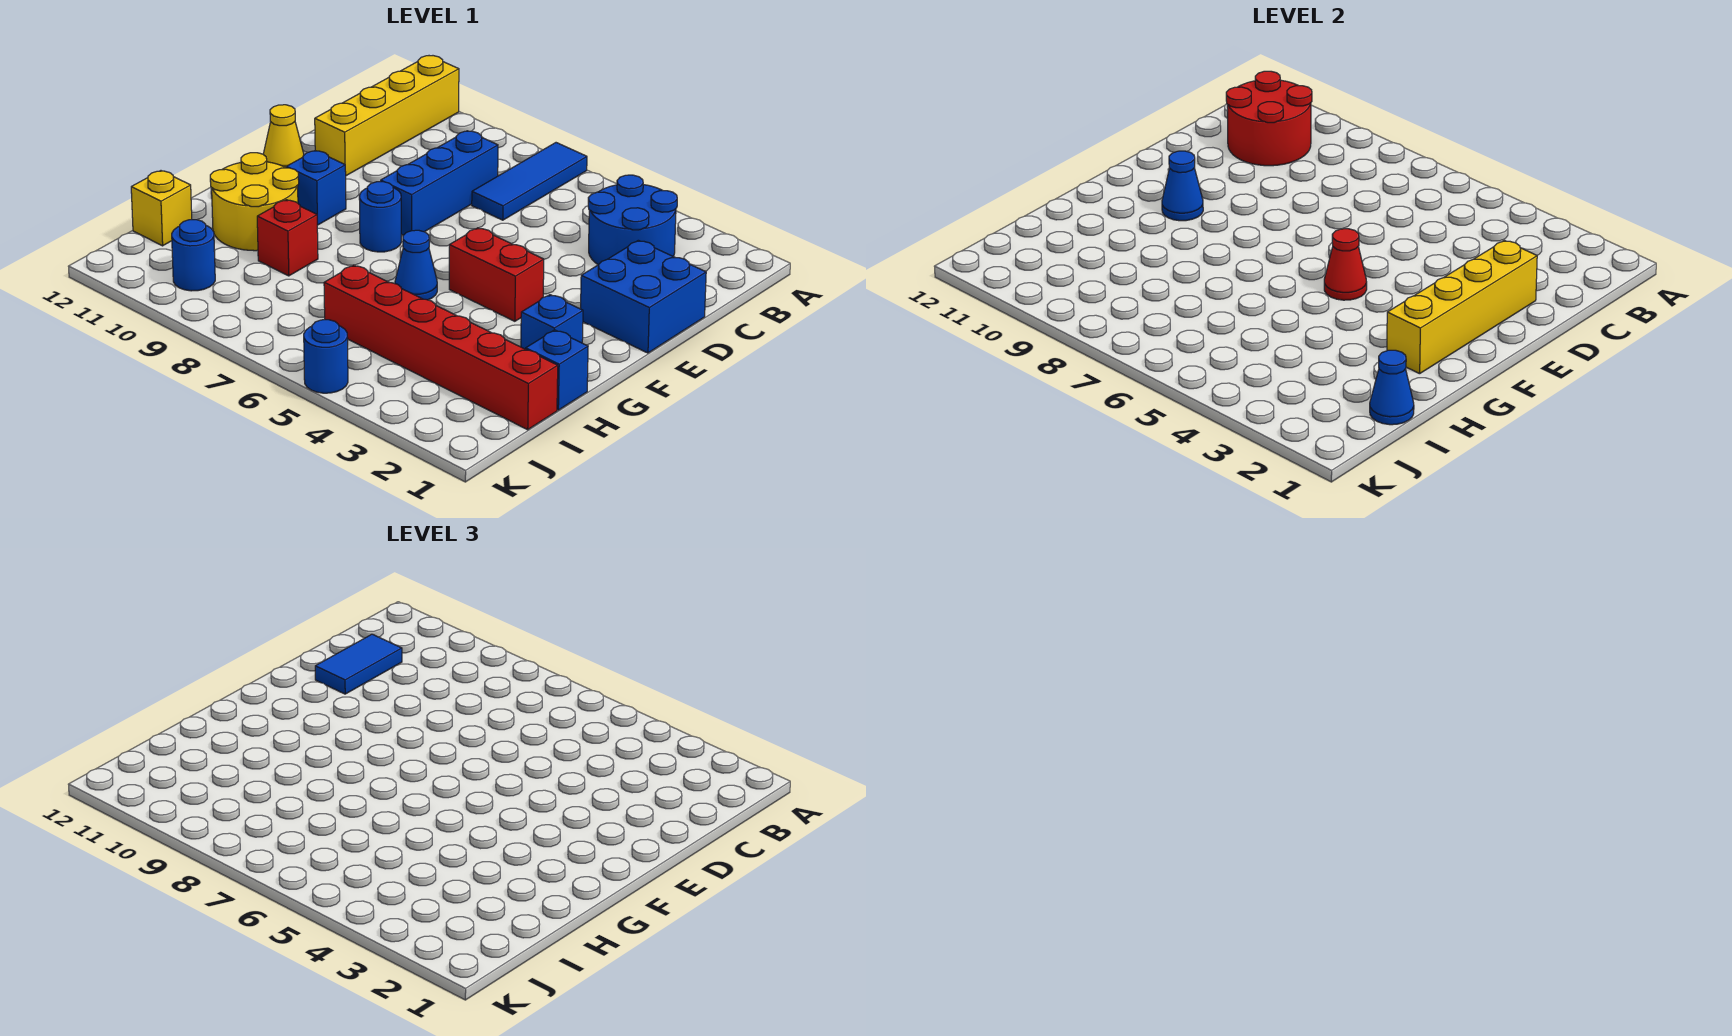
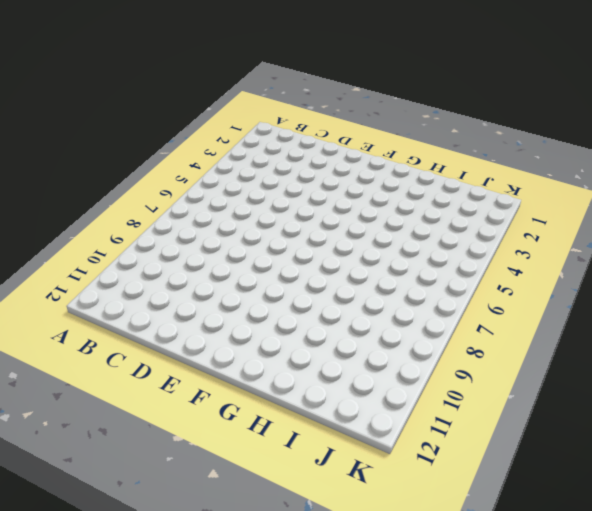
none -> blue 1x3 tile [472,143,587,220]
none -> yellow 1x4 brick [315,56,459,176]
none -> blue 2x2 round brick [588,175,677,265]

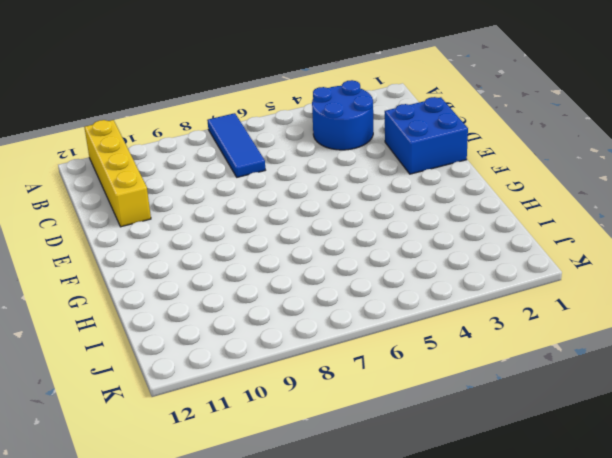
none -> blue 1x3 brick [381,131,498,235]
none -> yellow 1x1 cone [263,105,304,168]
none -> red 1x2 brick [449,228,544,321]

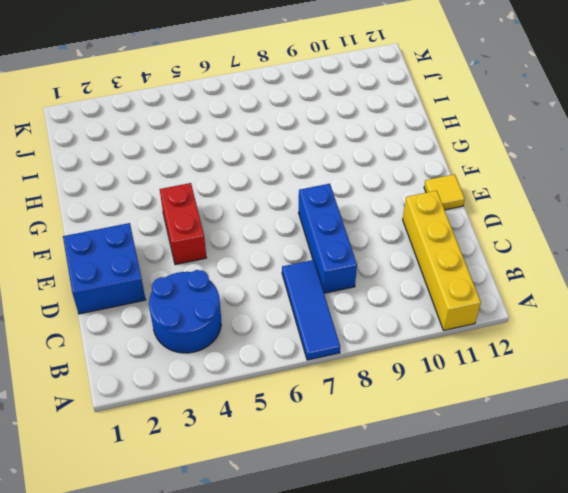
red 1x2 brick [160,183,206,265] -> red 1x2 brick turned to [449,228,544,321]
yellow 1x1 tile [424,174,465,210] -> yellow 1x1 cone [263,105,304,168]
none -> blue 1x1 round brick [359,182,401,252]
none -> blue 1x1 brick [286,151,346,225]
none -> blue 1x1 brick [521,295,583,349]

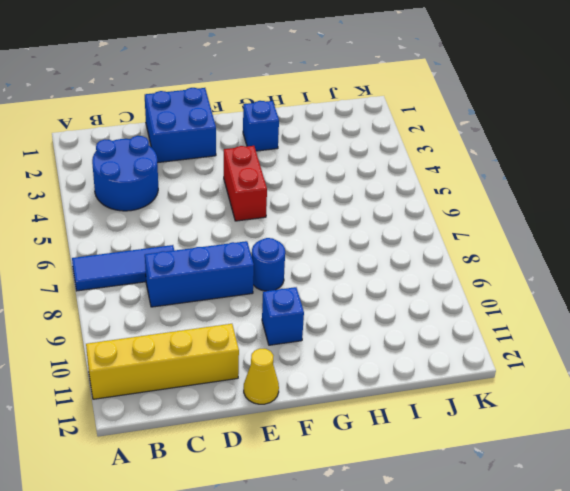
none -> blue 1x1 cone [395,230,437,300]
none -> yellow 2x2 round brick [210,153,299,251]
none -> blue 1x1 brick [526,330,588,410]

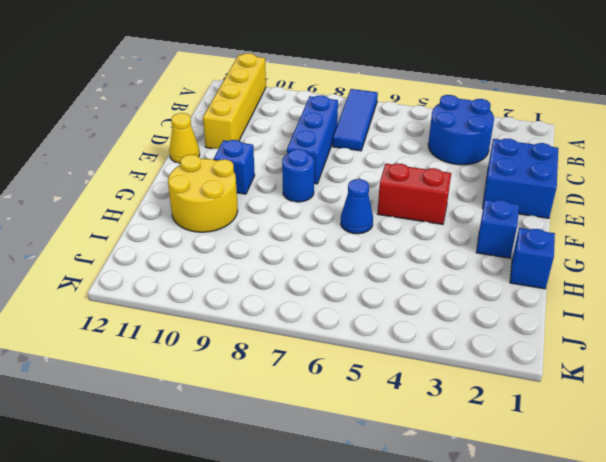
none -> red 1x1 brick [257,200,318,276]
none -> red 1x6 brick [324,265,558,430]
none -> yellow 1x1 brick [131,171,192,246]

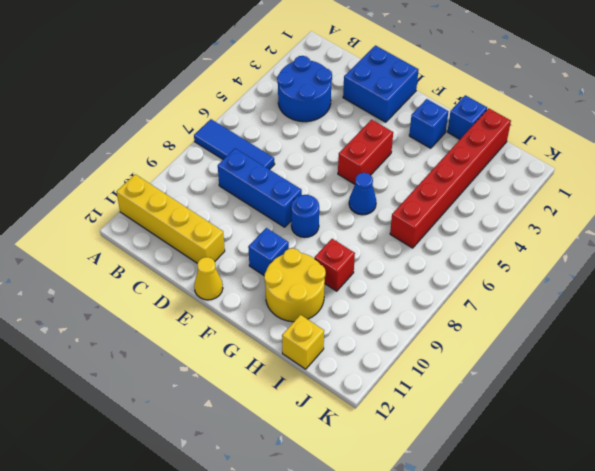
none -> blue 1x1 round brick [172,220,215,291]
none -> blue 1x1 round brick [304,320,348,393]
none -> red 2x2 round brick [1226,71,1312,166]

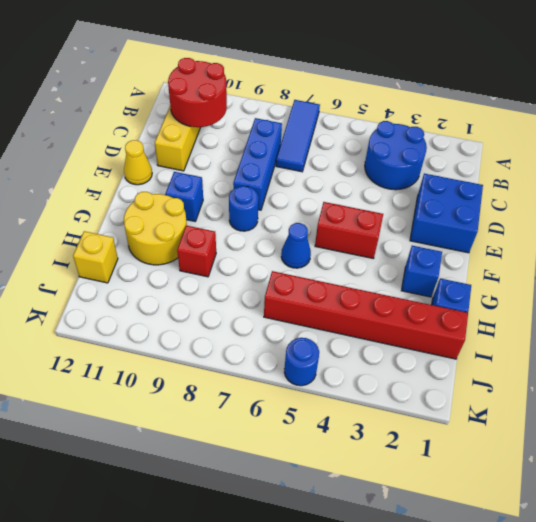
none -> blue 1x1 round brick [172,220,215,291]
none -> yellow 1x4 brick [1387,240,1537,374]
none -> red 1x1 cone [1324,229,1367,300]

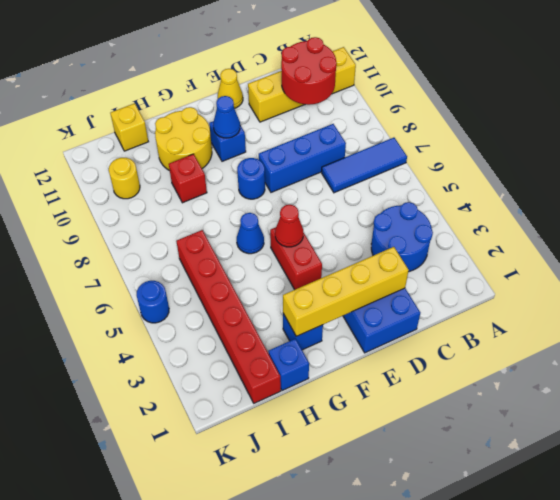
yellow 1x1 round brick [109,158,140,199] -> blue 1x1 round brick [172,220,215,291]
none -> blue 1x1 cone [1370,350,1414,425]
none -> blue 1x2 tile [315,634,402,694]

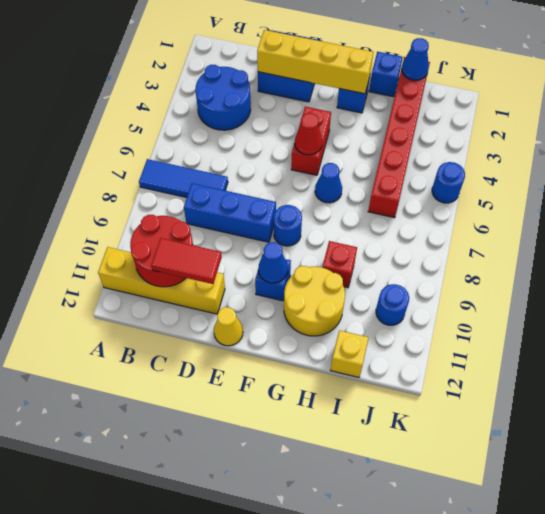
red 1x2 tile [151,238,222,284] -> blue 1x2 tile [315,634,402,694]

